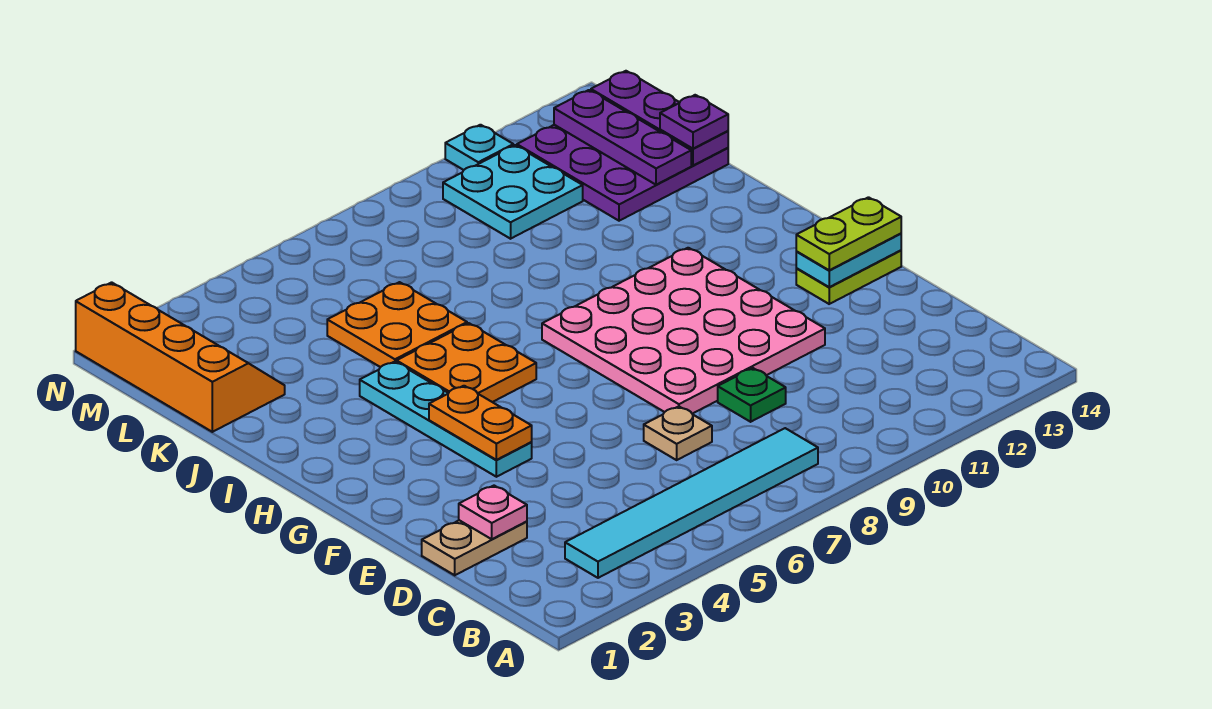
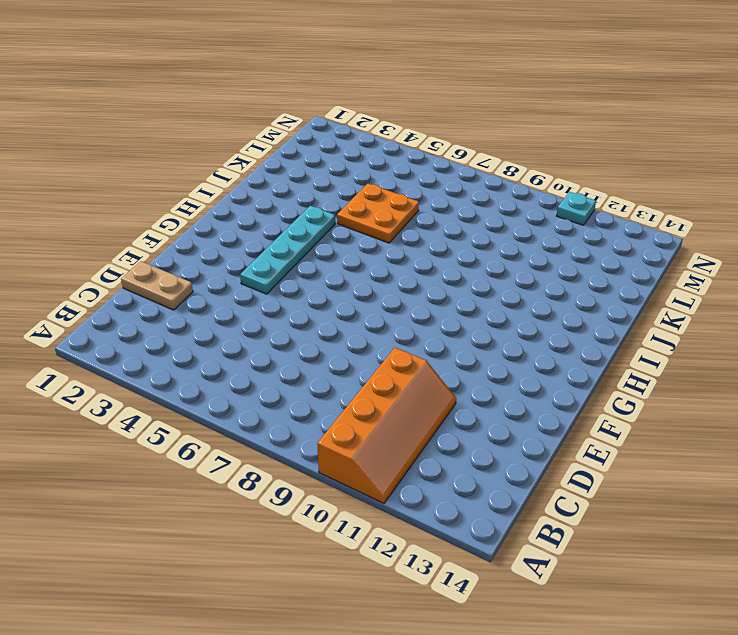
orange 2x4 slope [317,348,456,503] -> orange 2x4 slope moved to [76,282,285,432]
none -> cyan 1x6 tile [565,428,818,578]
none -> tan 1x1 plate [644,406,712,460]
none -> green 1x1 plate [718,368,786,422]

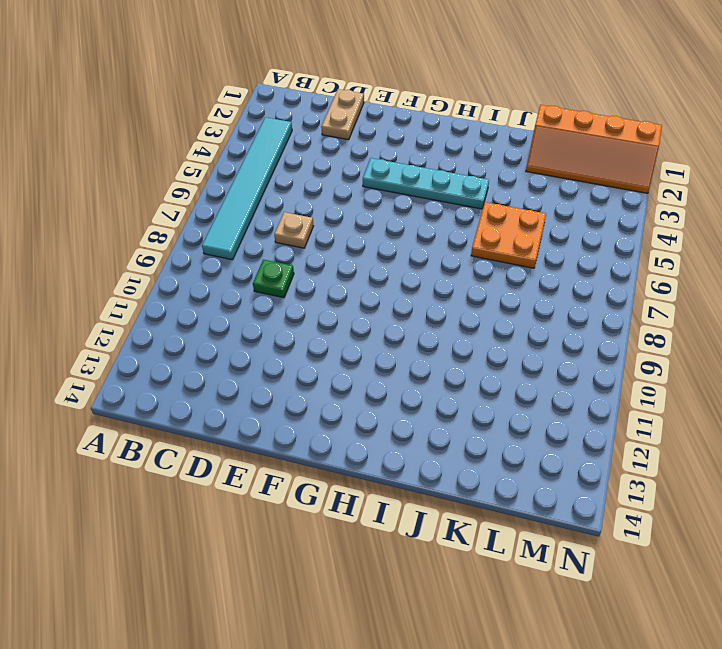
none -> pink 4x4 plate [542,248,825,414]
none -> lime 1x2 plate [796,250,901,304]
none -> orange 2x2 plate [397,323,536,402]

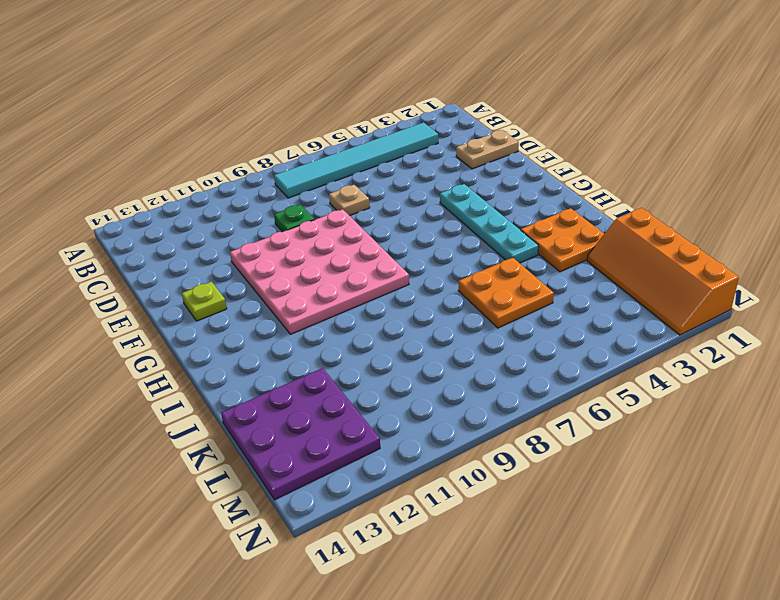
lime 1x1 plate [182,282,227,321] -> lime 1x2 plate [796,250,901,304]
orange 2x2 plate [521,208,604,272] -> orange 2x2 plate moved to [397,323,536,402]
none -> cyan 2x2 plate [443,145,583,239]
none -> cyan 1x1 plate [445,125,513,170]
none -> pink 1x1 plate [459,486,527,539]

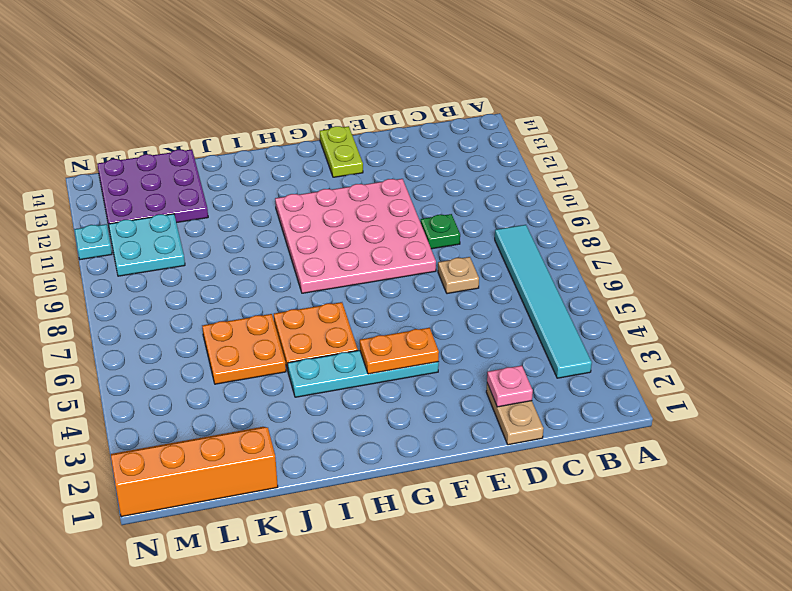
none -> cyan 1x2 plate [796,234,901,287]
none -> purple 1x3 plate [554,90,691,185]
none -> purple 1x3 plate [591,71,728,166]

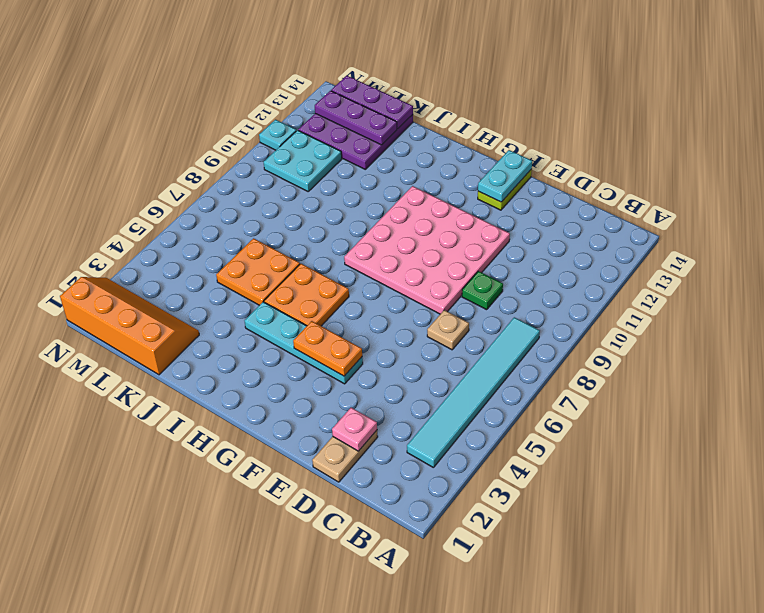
none -> lime 1x2 plate [796,197,901,270]
none -> purple 1x1 plate [660,95,728,149]

